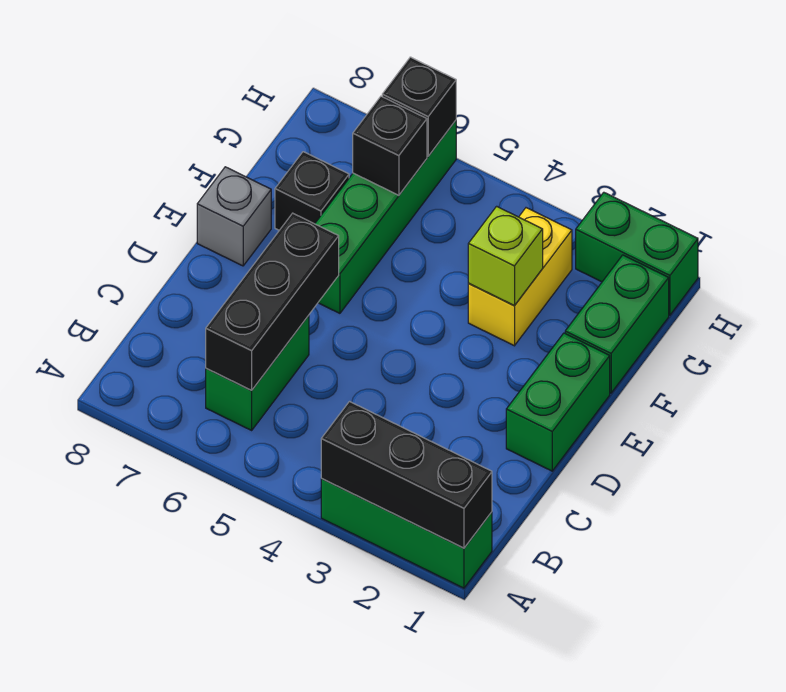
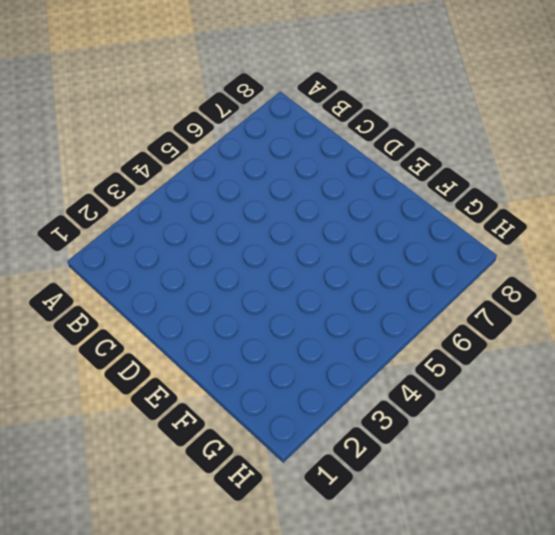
none -> green 1x3 brick [321,478,492,588]
none -> green 1x2 brick [206,315,309,430]
none -> green 1x2 brick [506,333,610,471]

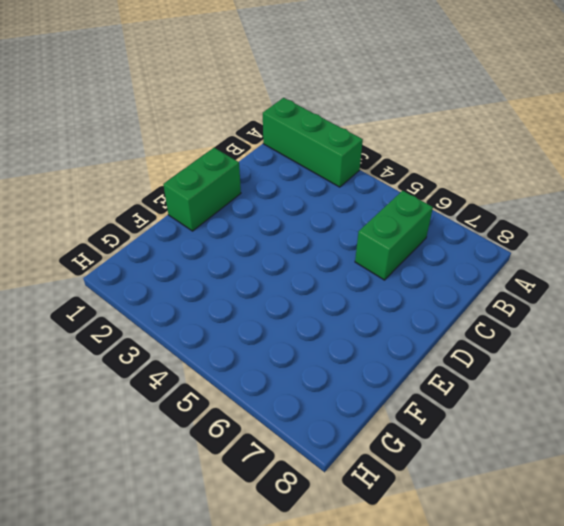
none -> green 1x4 brick [315,120,456,313]
none -> grey 1x1 brick [197,167,271,266]
none -> green 1x2 brick [565,255,669,393]

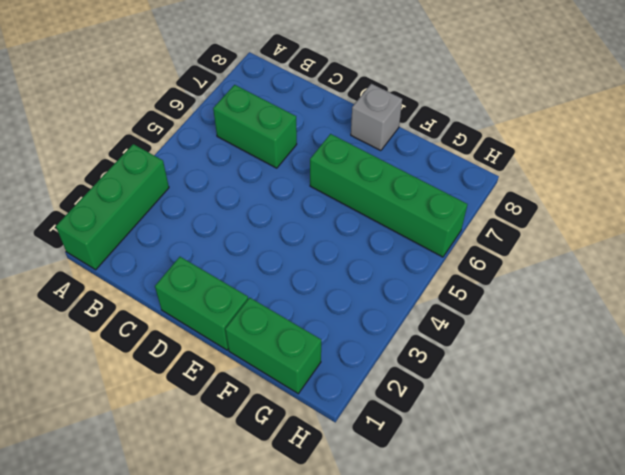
none -> yellow 1x2 brick [468,208,572,346]
none -> black 1x1 brick [275,152,349,230]
none -> green 1x2 brick [576,192,698,315]

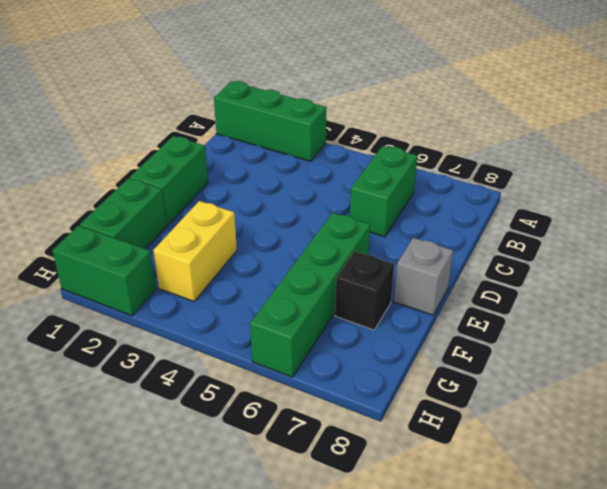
none -> black 1x3 brick [321,402,492,548]
none -> black 1x3 brick [206,213,339,390]
none -> lime 1x1 brick [468,206,543,306]

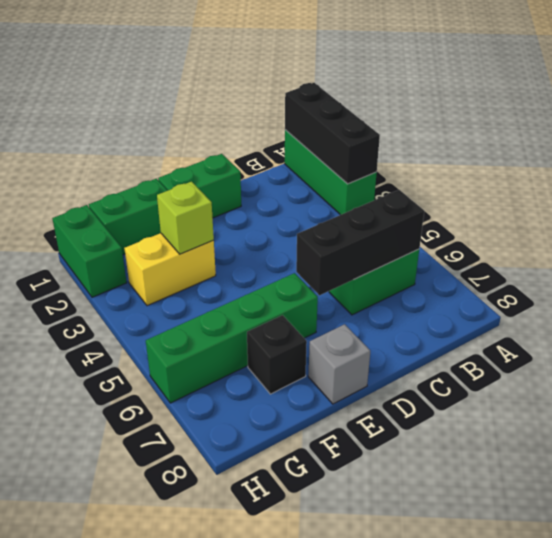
none -> black 1x1 brick [353,96,427,195]
none -> black 1x1 brick [382,57,456,156]

